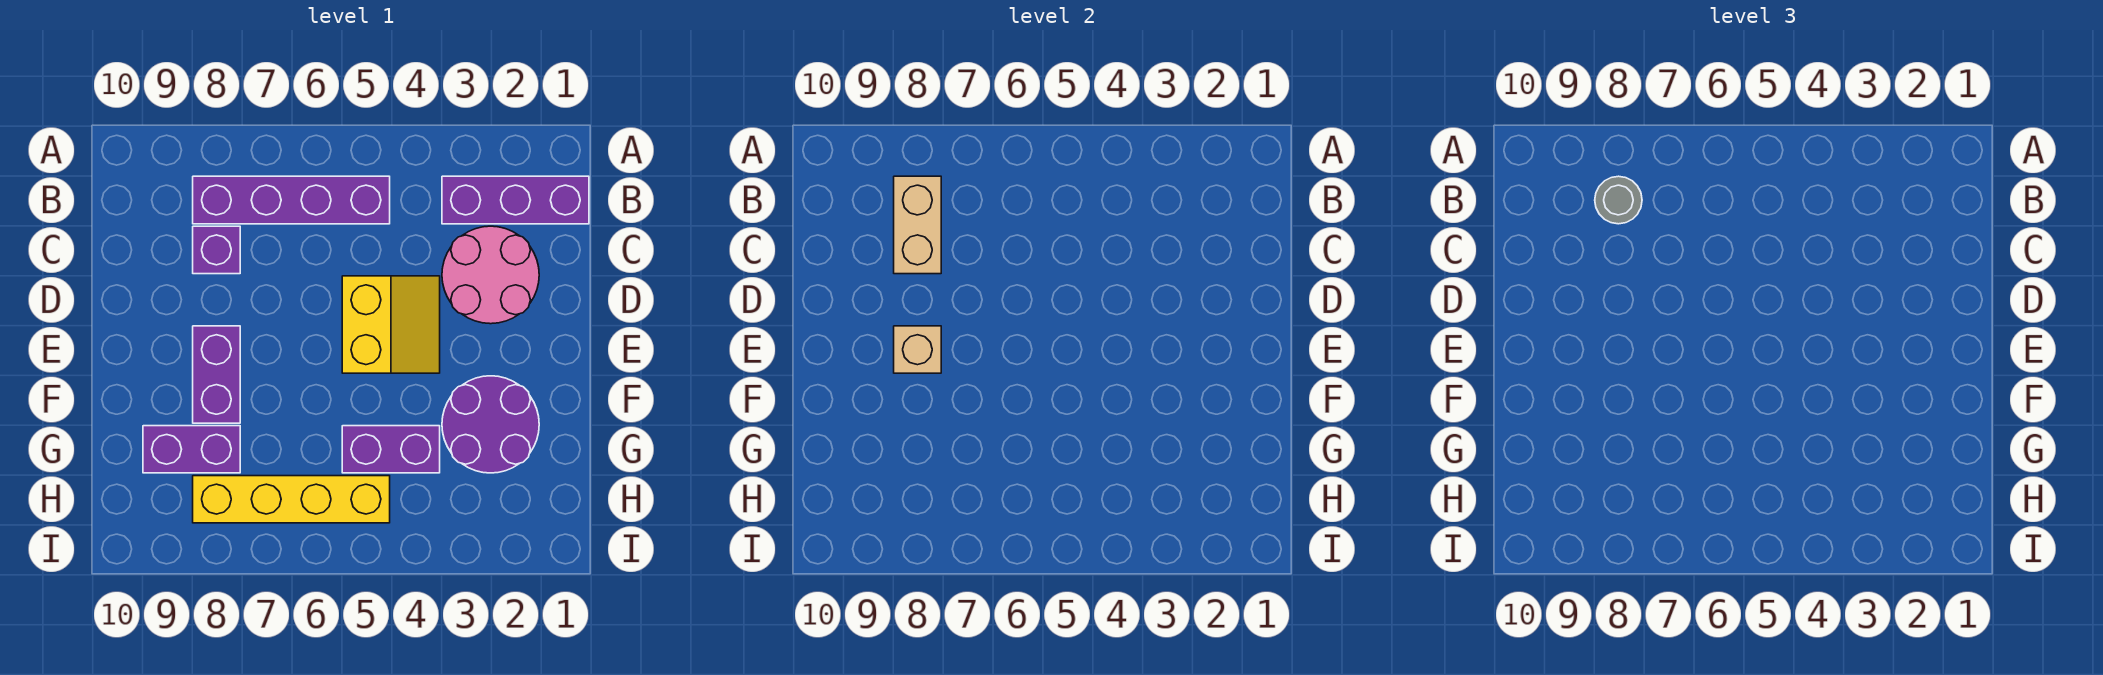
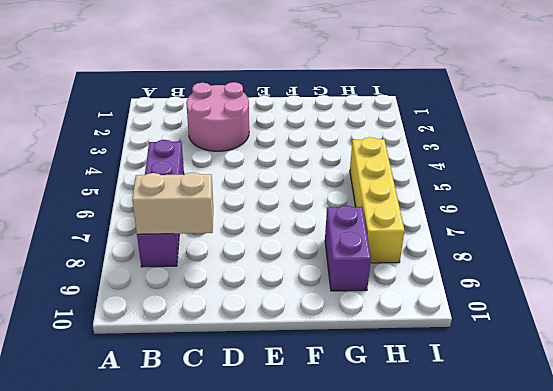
none -> purple 1x3 brick [442,176,589,224]
none -> purple 1x1 brick [193,226,240,274]
none -> yellow 2x2 slope [342,276,440,373]

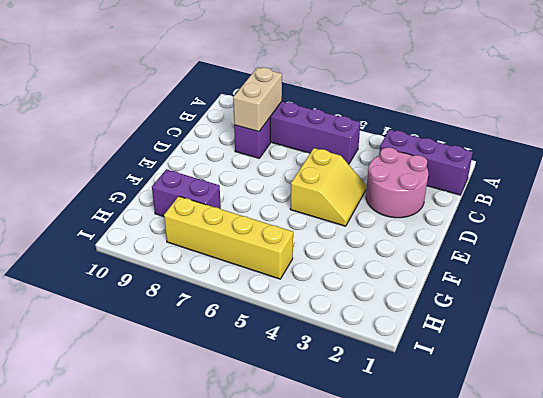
none -> purple 1x2 brick [193,326,240,423]
none -> purple 2x2 round brick [442,376,539,473]
none -> purple 1x2 brick [342,426,440,473]

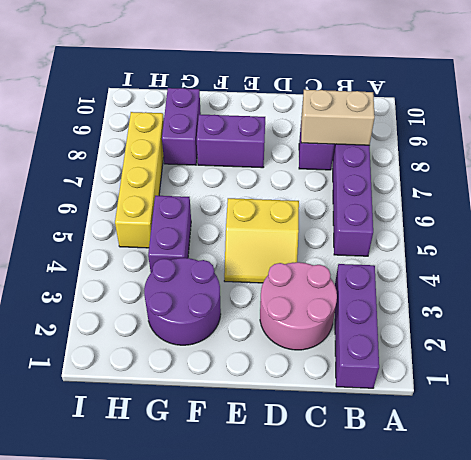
none -> tan 1x1 brick [894,326,941,373]
none -> grey 1x1 round brick [1595,176,1642,224]

